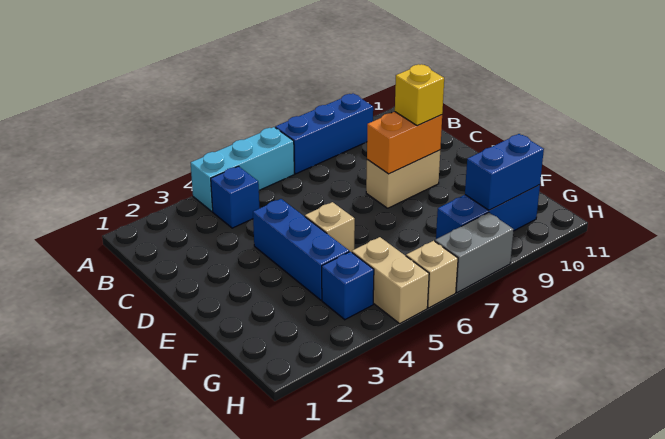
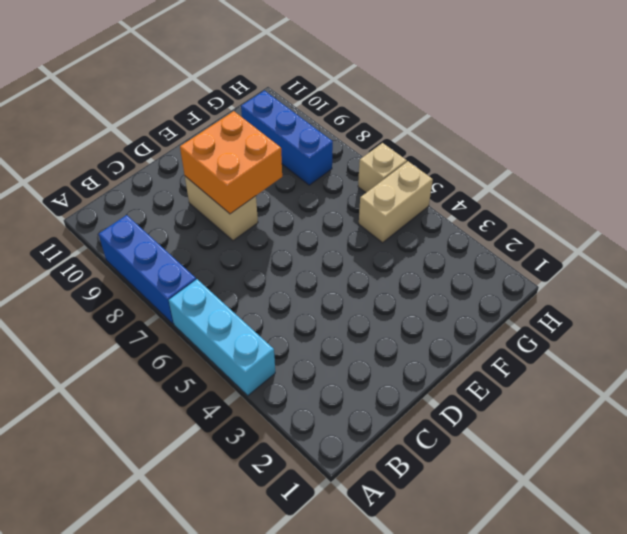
orange 2x2 brick [180,111,282,214] -> orange 1x2 brick [367,112,442,174]
none -> blue 1x1 brick [211,166,259,228]
none -> blue 1x3 brick [253,199,349,300]
none -> tan 1x1 brick [305,202,355,252]

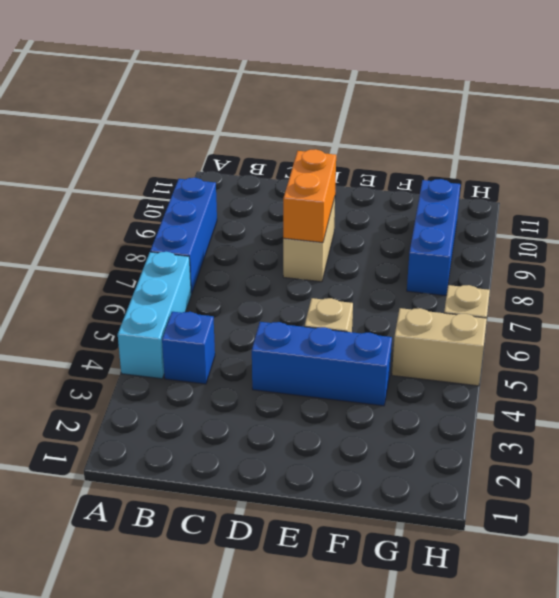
none -> blue 1x1 brick [322,252,374,320]
none -> grey 1x2 brick [435,212,514,293]
none -> blue 1x2 brick [465,134,544,210]

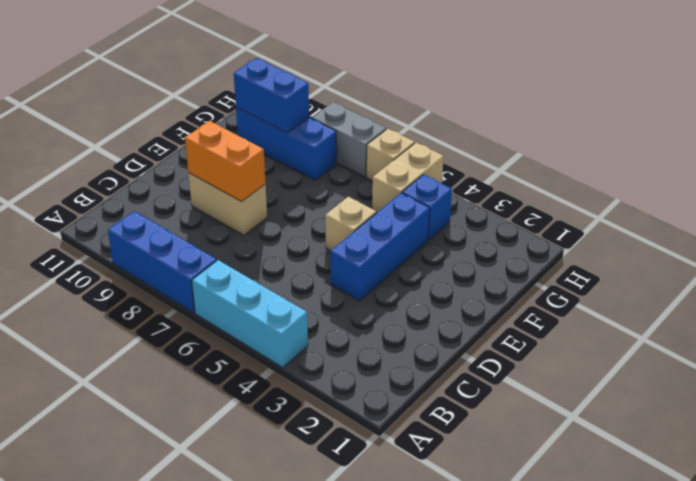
none -> blue 1x1 brick [211,166,259,228]
none -> yellow 1x1 brick [395,64,444,126]

